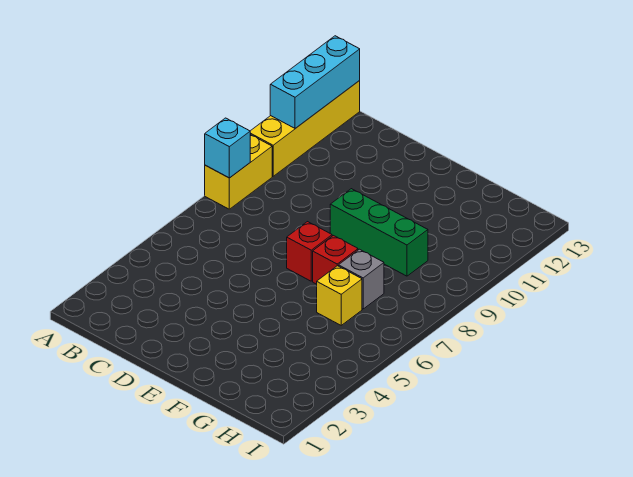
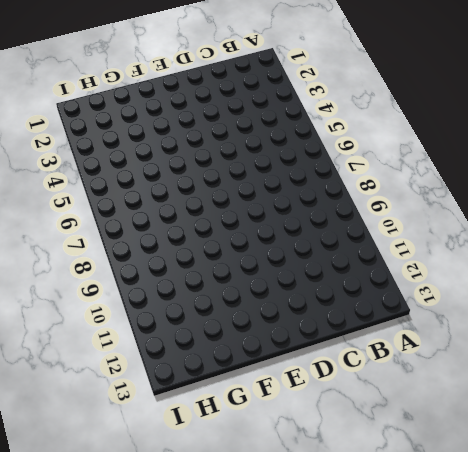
none -> yellow 1x2 brick [205,135,272,209]
none -> yellow 1x4 brick [250,81,360,176]

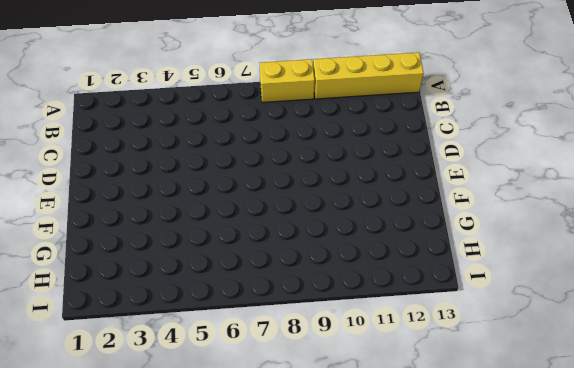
none -> red 1x1 brick [287,222,332,281]
none -> green 1x3 brick [330,189,428,276]

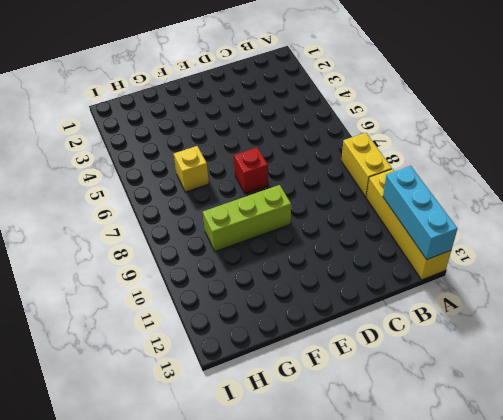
lime 1x3 brick [203,185,291,251] -> green 1x3 brick [330,189,428,276]
none -> red 1x1 brick [313,236,358,284]
none -> grey 1x1 brick [339,249,384,309]

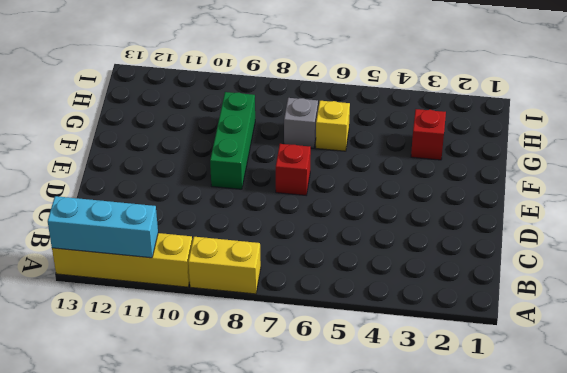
red 1x1 brick [411,109,446,160] -> red 1x1 brick moved to [313,236,358,284]
none -> cyan 1x1 brick [205,118,250,178]

